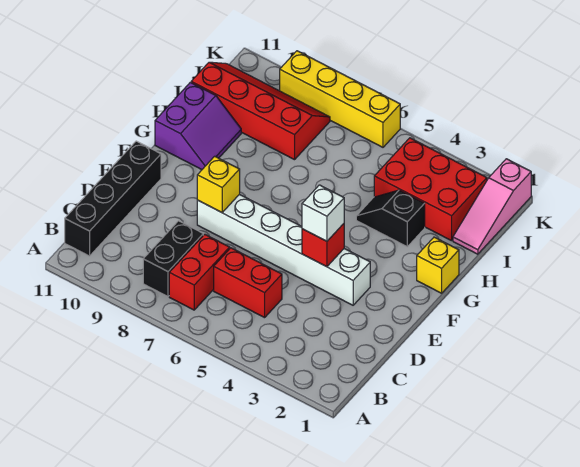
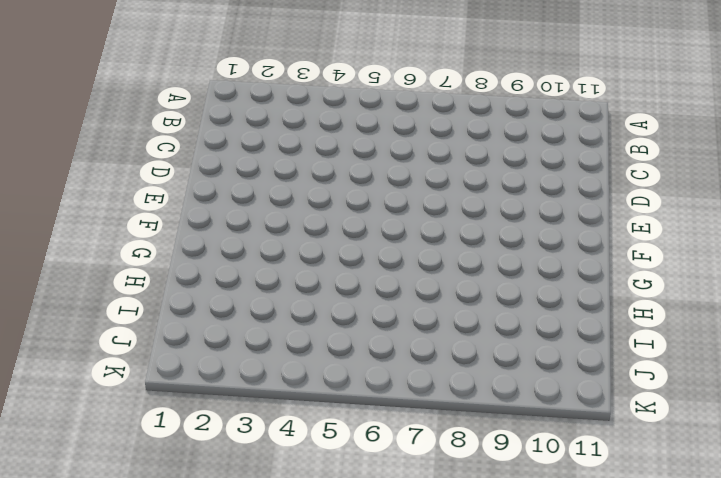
none -> red 1x2 brick [169,234,230,310]
none -> black 1x2 brick [143,221,203,296]
none -> black 1x4 brick [65,141,161,256]

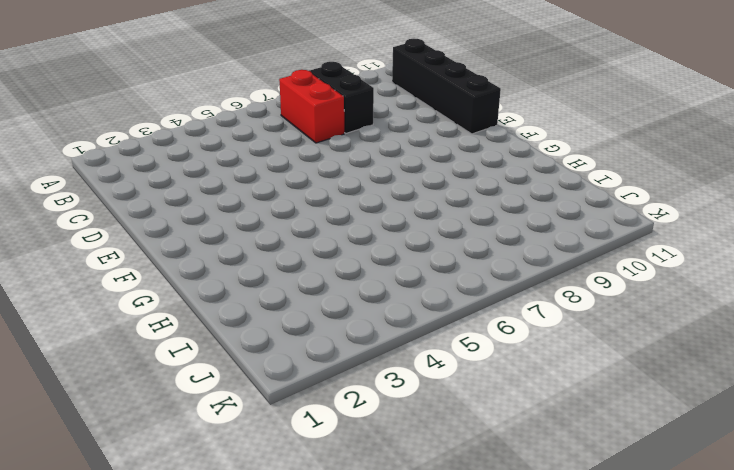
none -> red 1x2 brick [214,248,282,318]
none -> white 1x6 brick [197,194,370,305]
none -> yellow 1x1 brick [417,237,459,293]

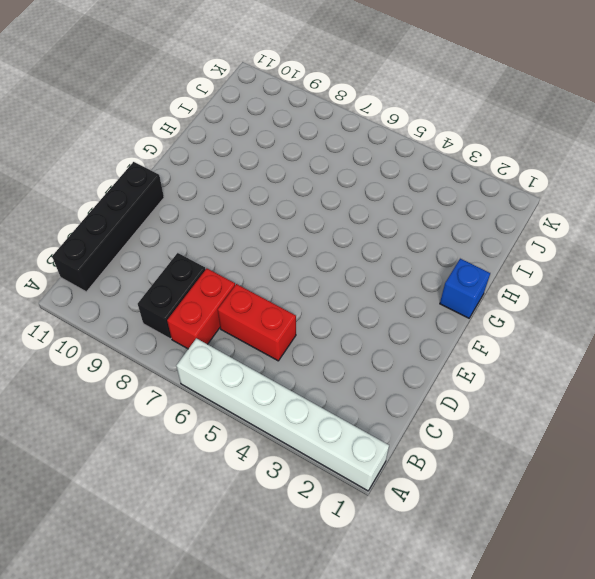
white 1x6 brick [176,338,389,491] -> white 1x6 brick moved to [197,194,370,305]
blue 1x1 brick [440,259,490,318] -> yellow 1x1 brick [417,237,459,293]
none -> purple 2x2 slope [155,82,241,170]
none -> black 1x2 slope [356,190,425,247]
none -> pink 1x3 slope [453,159,531,254]

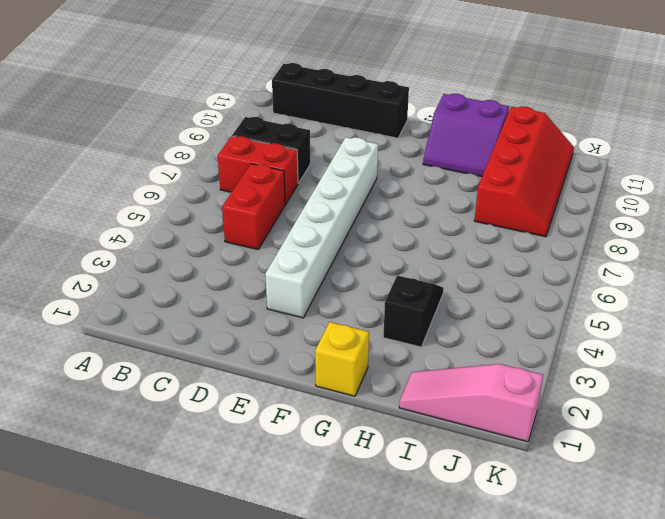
none -> red 2x3 brick [374,138,487,241]
none -> yellow 1x4 brick [280,51,400,147]
none -> red 1x1 brick [302,224,344,267]

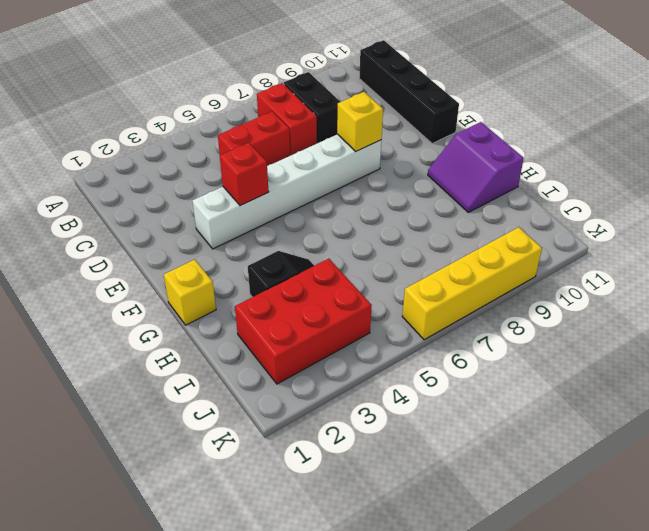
none -> pink 1x3 slope [453,159,531,254]
none -> red 2x4 slope [191,62,330,160]
none -> white 1x1 brick [302,185,344,241]

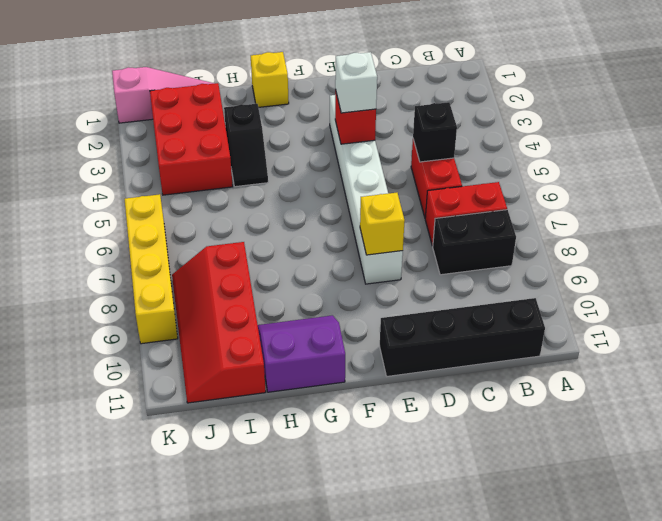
black 1x1 brick [413,102,457,162] -> none

